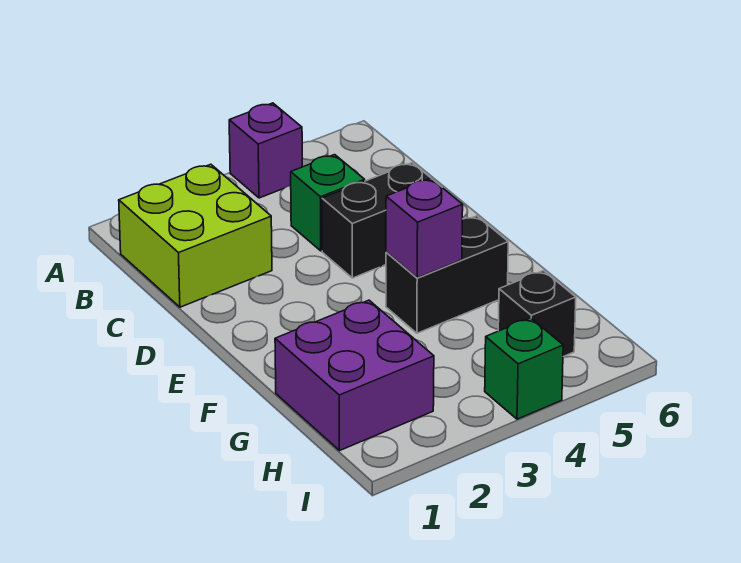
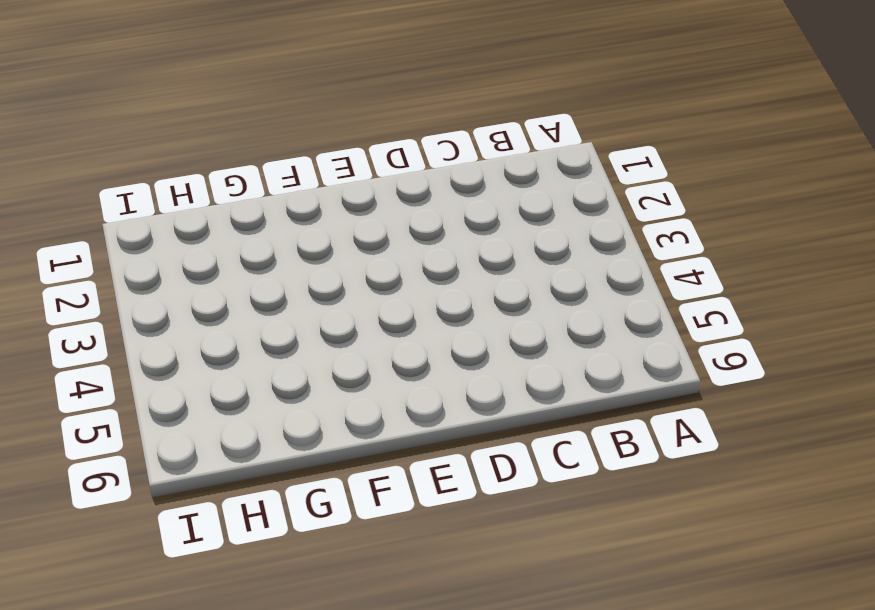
none -> purple 1x1 brick [229,103,302,198]
none -> lime 2x2 brick [119,164,272,307]

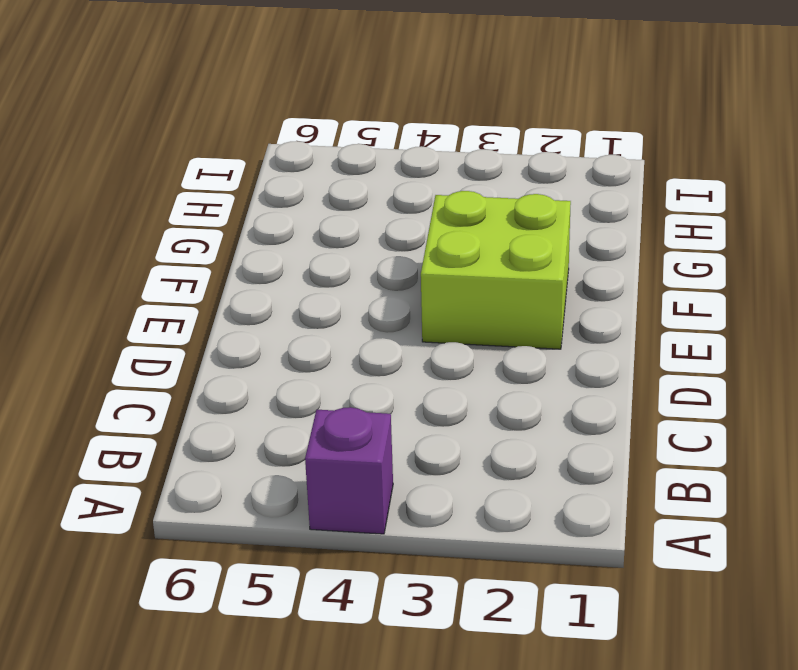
lime 2x2 brick [421,191,571,349] -> lime 2x2 brick moved to [119,164,272,307]
none -> green 1x1 brick [291,155,365,251]
none -> black 1x2 brick [322,163,439,278]

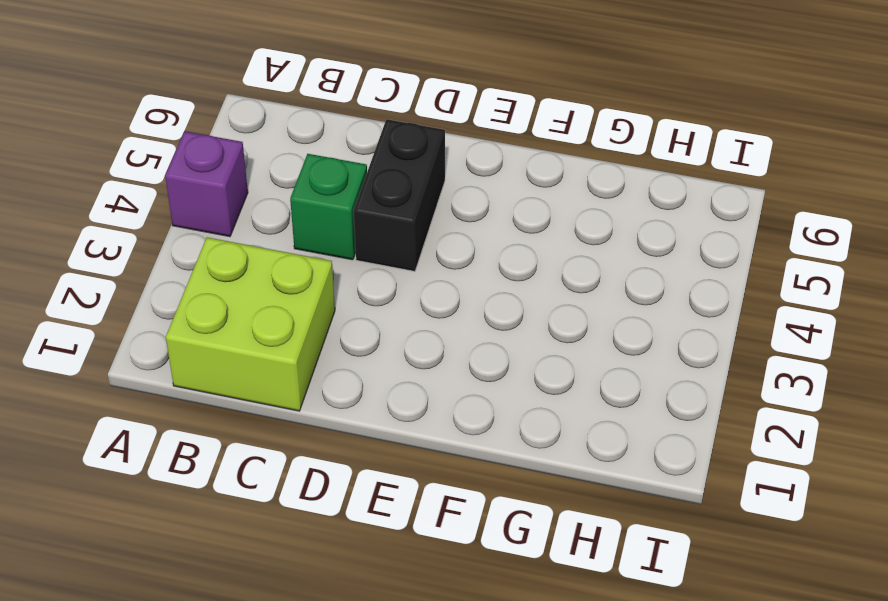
none -> black 1x2 brick [386,216,508,333]
none -> purple 2x2 brick [275,300,434,451]

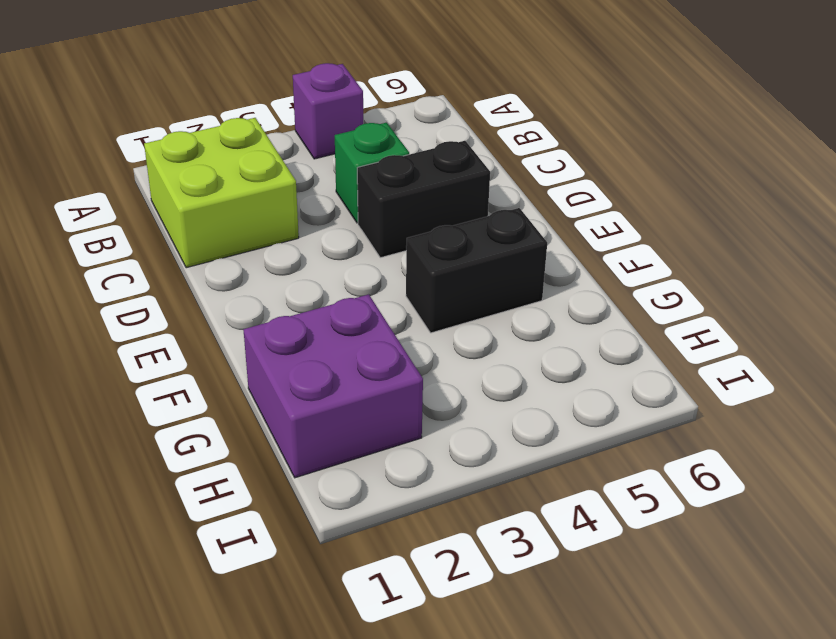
none -> black 1x1 brick [498,271,576,357]
none -> green 1x1 brick [485,318,563,419]

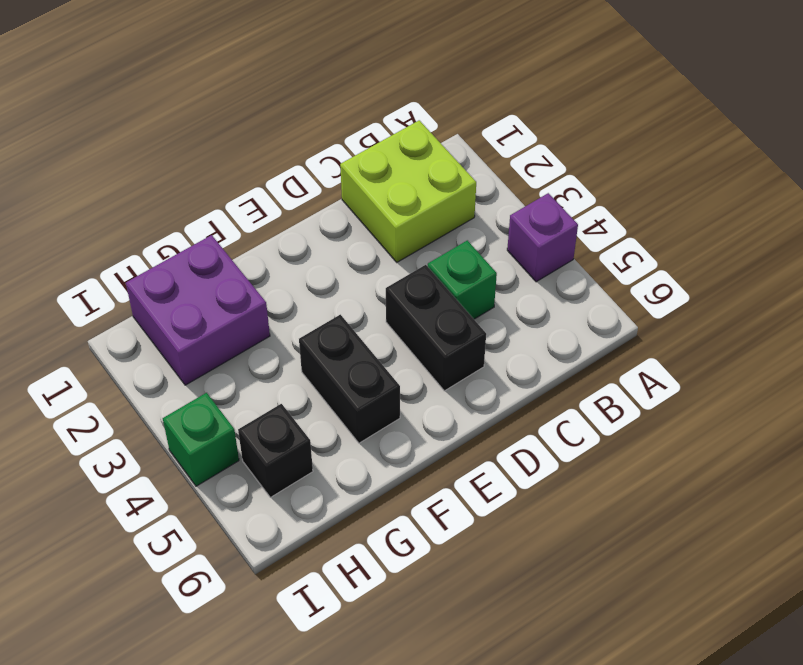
none -> purple 1x1 brick [386,179,463,278]

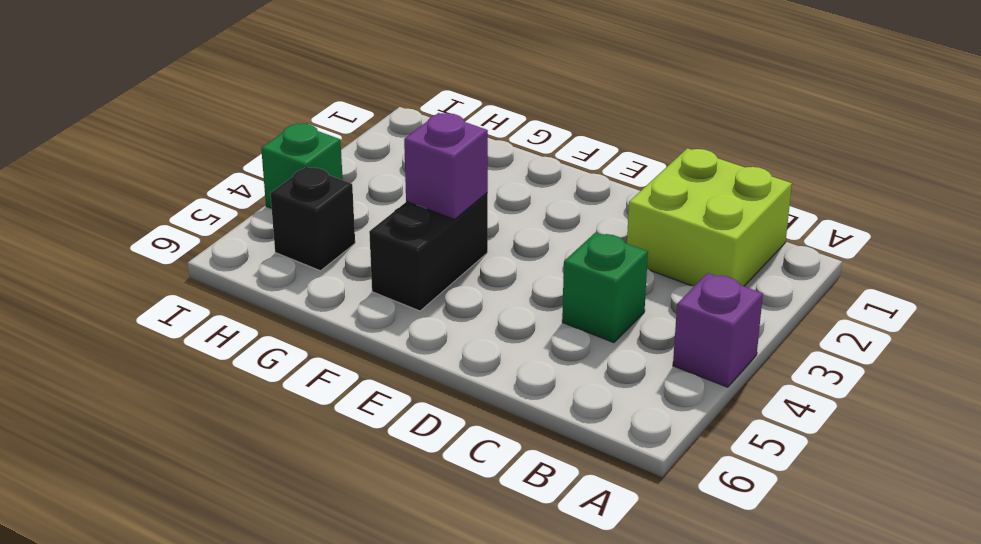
none -> black 1x2 brick [322,163,439,278]
none -> purple 2x2 brick [275,300,434,451]

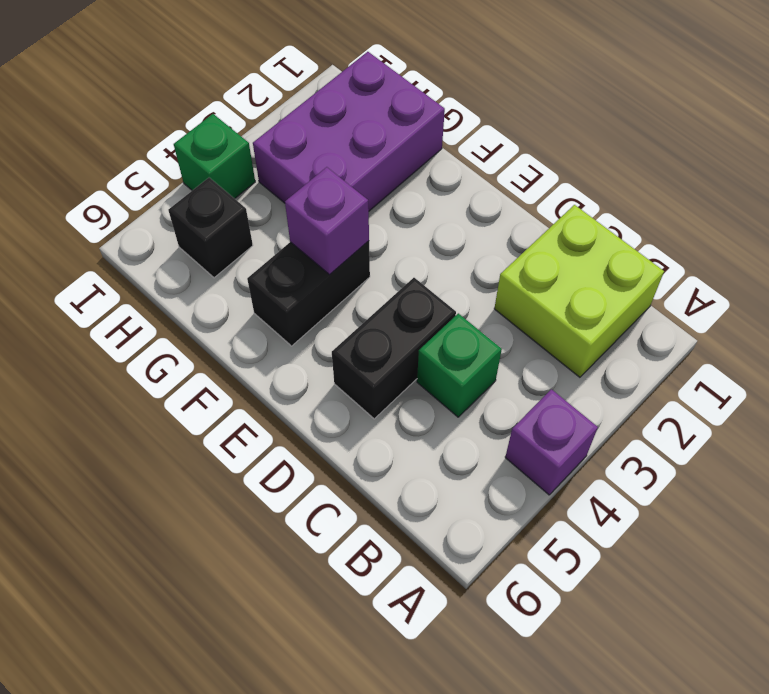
purple 2x3 brick [253,52,445,211] -> purple 2x2 brick [275,300,434,451]

